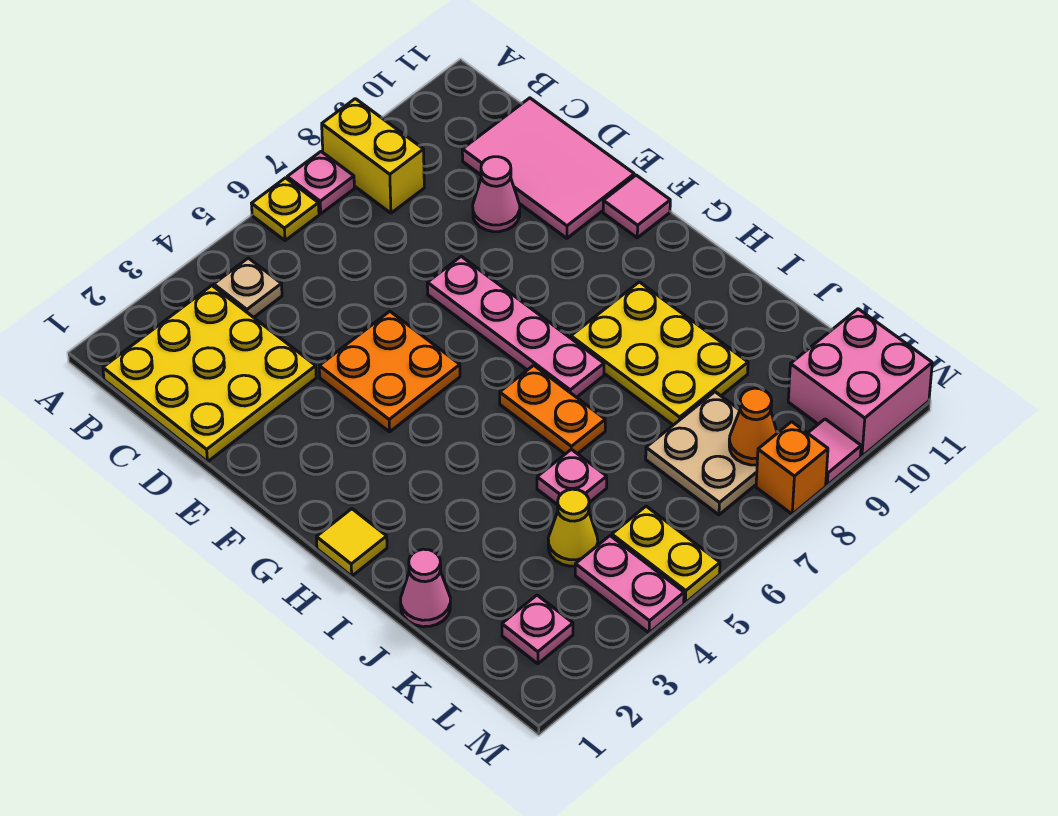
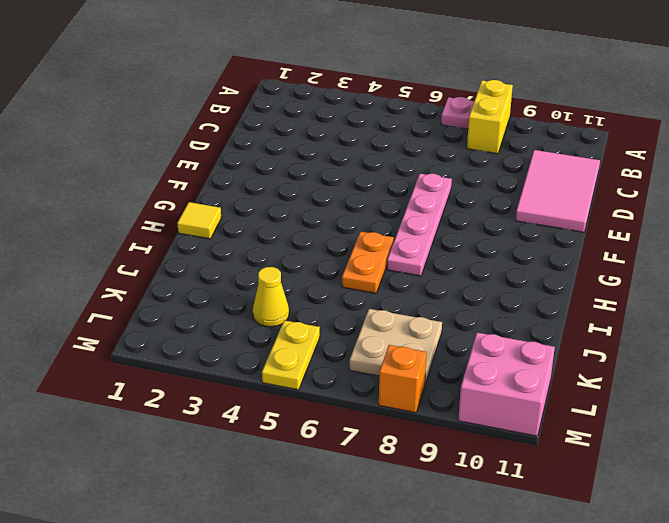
none -> yellow 1x1 plate [251,178,319,241]
none -> yellow 3x3 plate [103,286,316,462]
none -> tan 1x1 plate [214,258,282,317]

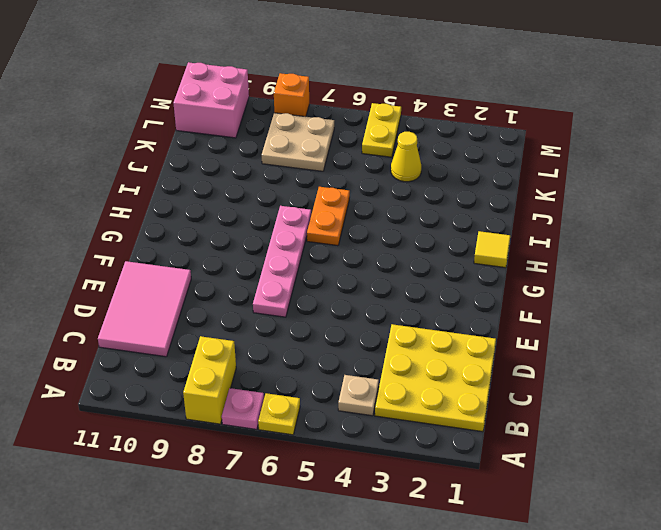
none -> pink 1x1 cone [473,157,520,232]
none -> orange 2x2 plate [319,311,460,432]
none -> pink 1x1 tile [603,175,670,238]

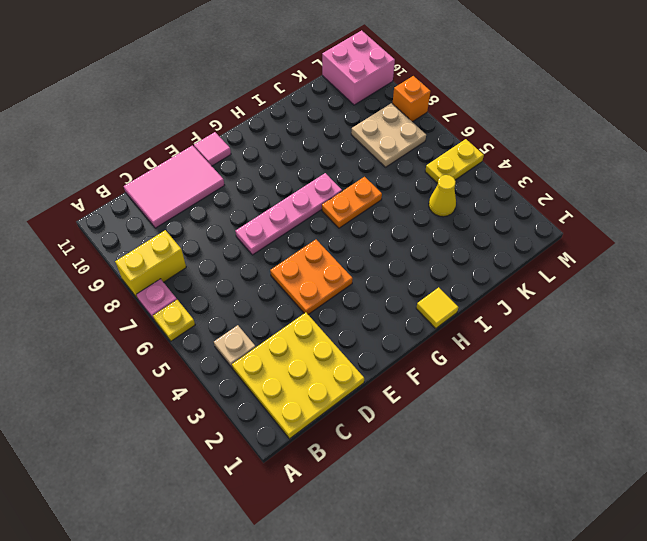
none -> pink 1x1 cone [473,157,520,232]
none -> yellow 2x3 plate [571,282,748,425]
none -> pink 1x1 cone [401,549,450,627]

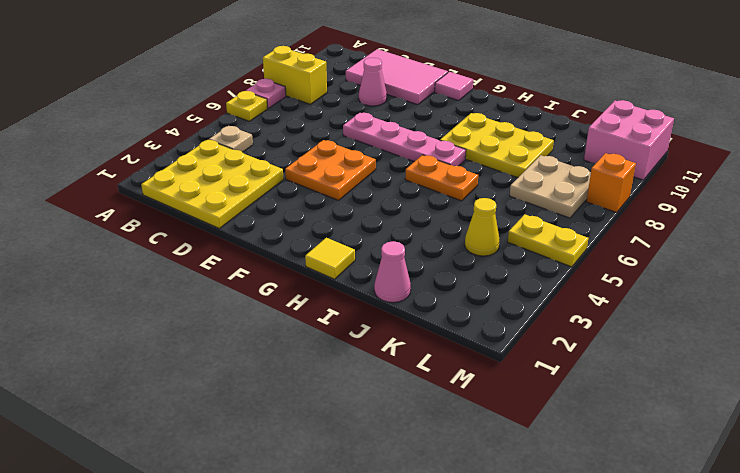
none -> pink 1x1 plate [537,449,607,505]
none -> pink 1x1 plate [502,595,573,664]
none -> pink 1x2 plate [575,536,684,633]

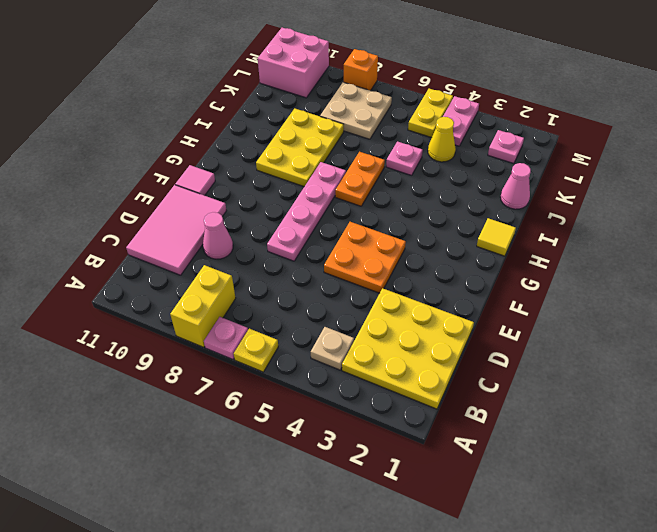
none -> pink 1x1 tile [808,419,861,485]
none -> orange 1x1 cone [729,388,777,465]

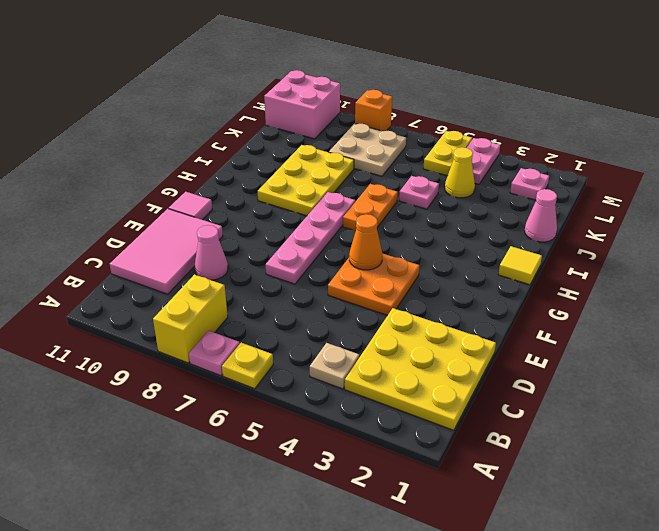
orange 1x1 cone [349,214,382,270] -> orange 1x1 cone moved to [729,388,777,465]
none -> pink 1x1 tile [808,419,861,485]

